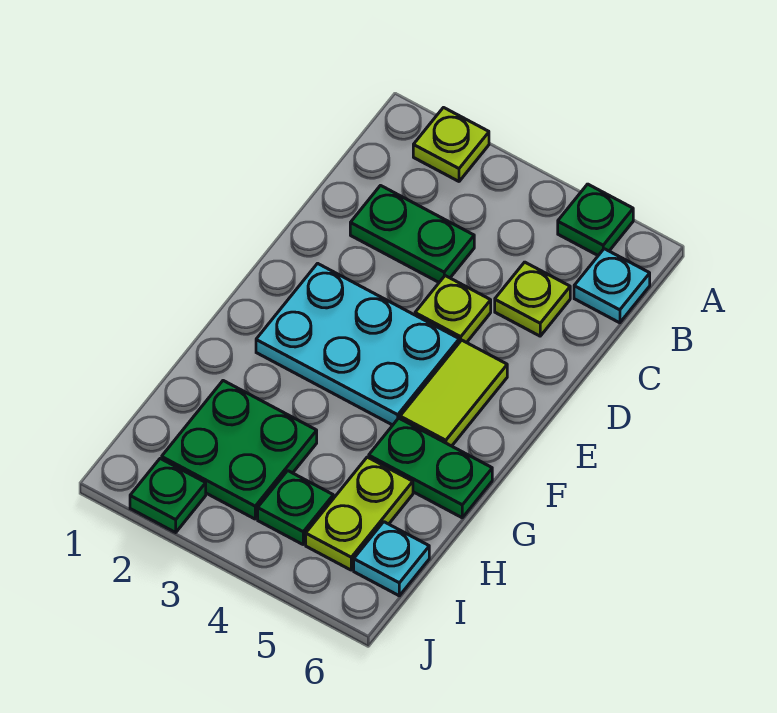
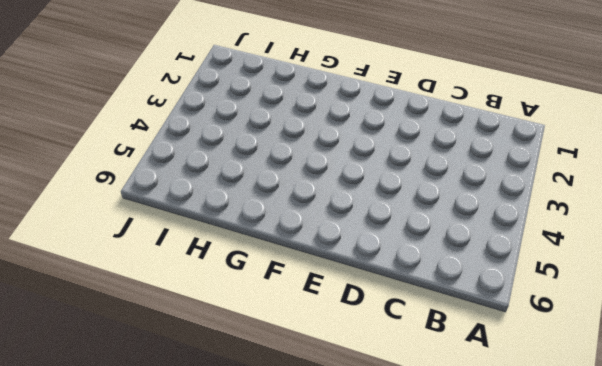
none -> lime 1x1 plate [413,108,489,181]
none -> green 1x1 plate [558,184,633,255]
none -> cyan 1x1 plate [574,249,650,323]

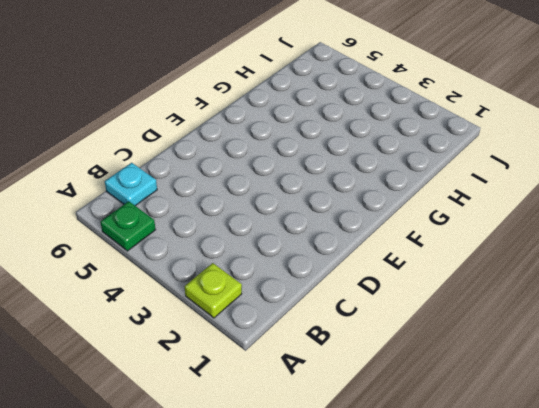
none -> green 1x2 plate [350,186,474,282]
none -> lime 1x1 plate [495,262,570,336]
none -> lime 1x1 plate [415,276,491,343]

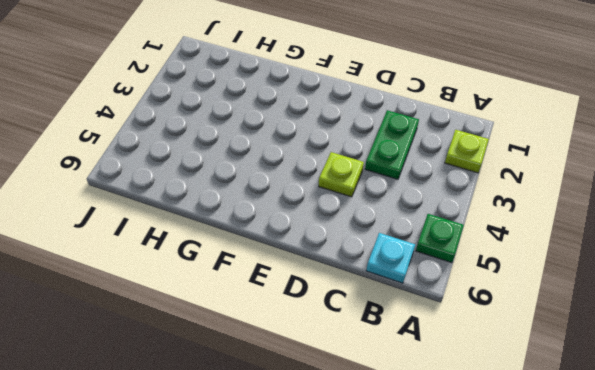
none -> lime 1x1 plate [495,262,570,336]
none -> cyan 2x3 plate [256,263,459,425]
none -> lime 1x2 tile [400,340,507,446]

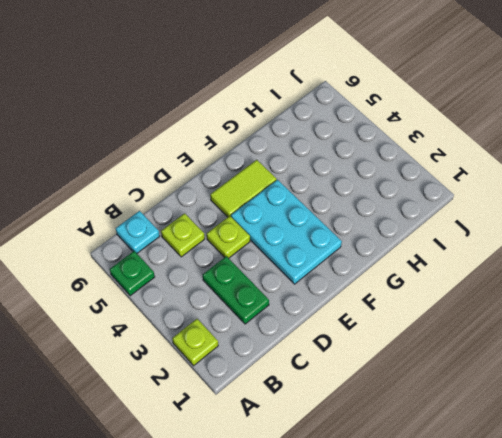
none -> green 1x2 plate [369,418,492,518]
none -> green 2x2 plate [162,381,317,519]
none -> lime 1x2 plate [306,457,413,570]

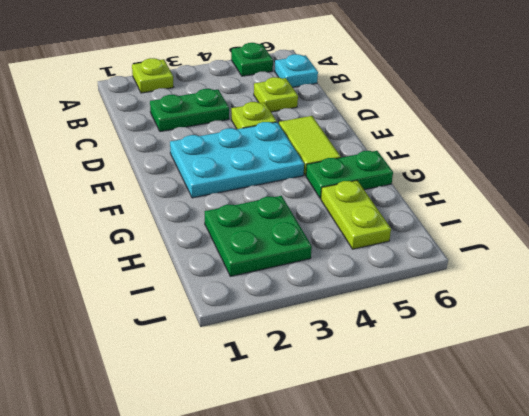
none -> green 1x1 plate [258,471,333,544]
none -> cyan 1x1 plate [354,522,429,596]
none -> green 1x1 plate [130,459,206,532]

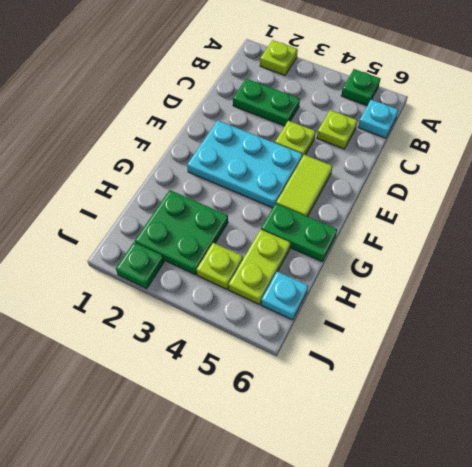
lime 1x1 plate [197,243,243,289] -> green 1x1 plate [258,471,333,544]

